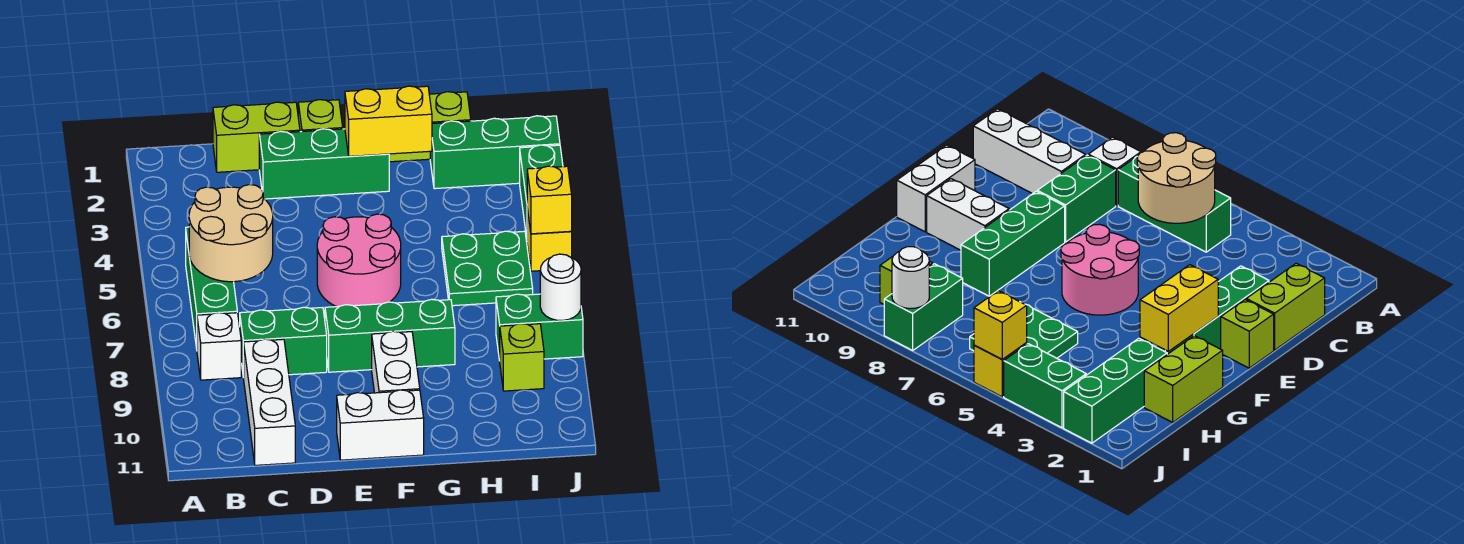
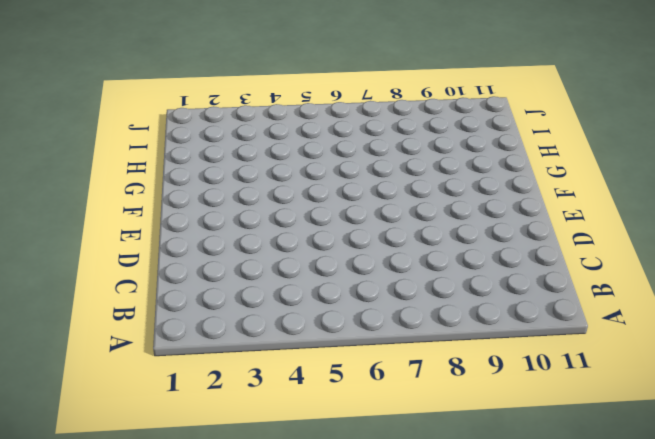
none -> green 1x3 brick [186,227,237,348]
none -> white 1x1 brick [197,313,241,380]
none -> lime 1x2 brick [213,102,300,172]

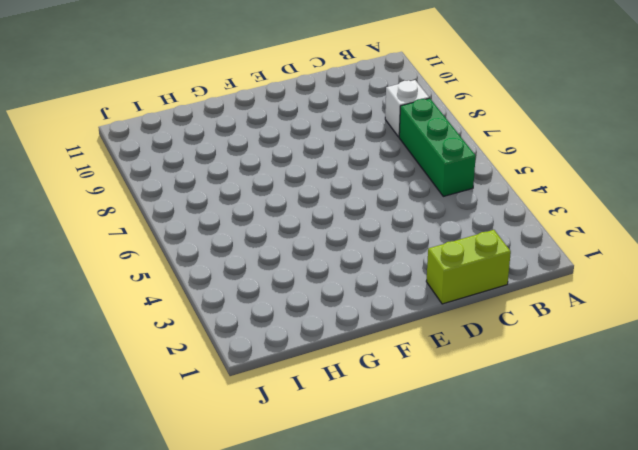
none -> green 1x2 brick [240,307,327,377]
none -> white 1x3 brick [244,339,295,465]
none -> green 1x3 brick [259,129,389,199]

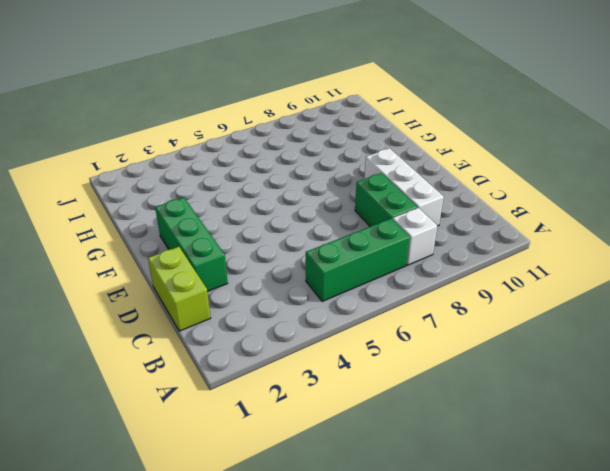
white 1x3 brick [364,148,444,226] -> white 1x3 brick turned to [244,339,295,465]
none -> lime 1x1 brick [298,100,343,132]
none -> pink 2x2 round brick [317,214,401,307]
none -> green 1x3 brick [325,299,455,372]

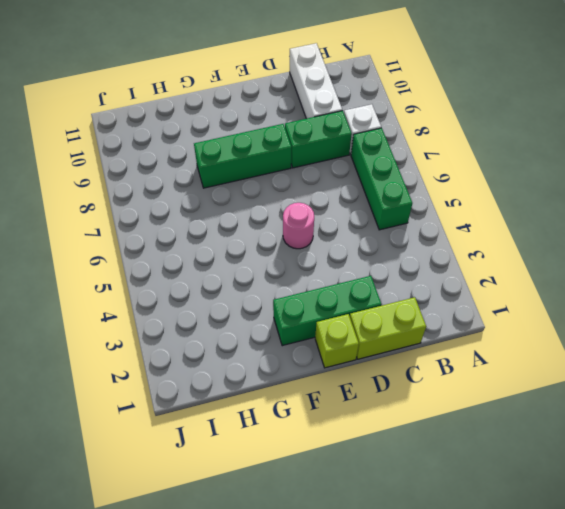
pink 1x1 round brick [283,203,314,249] -> pink 2x2 round brick [317,214,401,307]
none -> white 1x2 brick [337,390,424,460]
none -> white 1x2 brick [372,331,420,393]
none -> lime 1x2 brick [389,92,471,162]

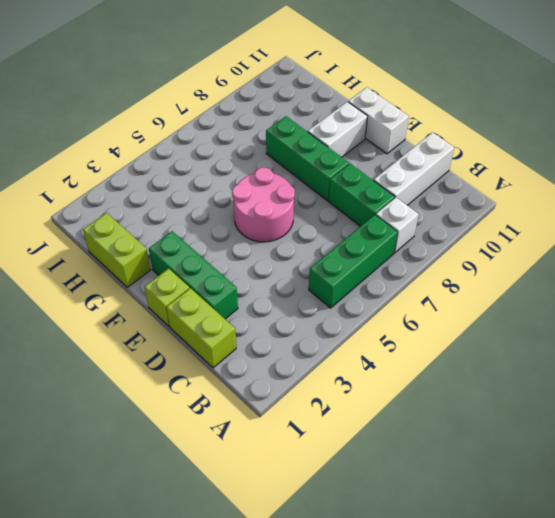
none -> green 1x3 brick [430,116,560,189]
none -> green 2x2 plate [442,231,533,306]
none -> green 1x2 brick [496,294,583,361]

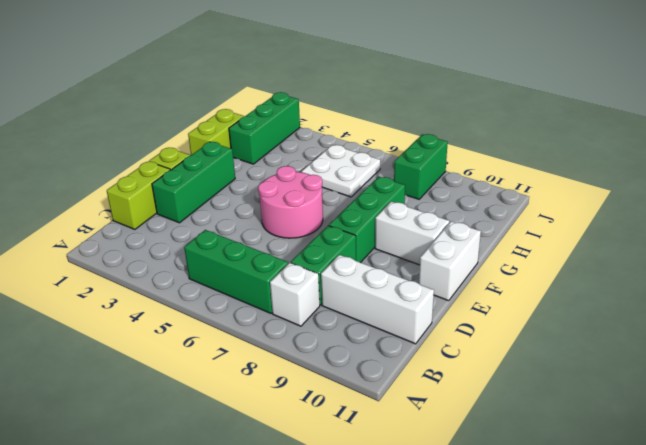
white 2x2 plate [302,145,380,197] -> green 2x2 plate [442,231,533,306]
none -> lime 1x1 brick [500,323,544,391]
none -> green 1x2 brick [520,145,563,238]
none -> yellow 1x1 brick [527,209,572,271]

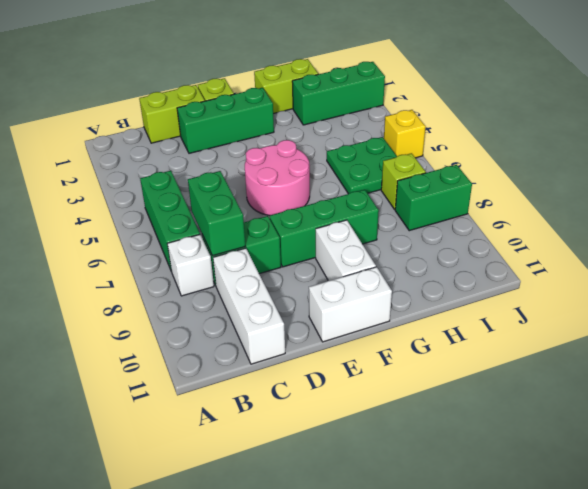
green 1x2 brick [188,171,245,256] -> green 1x2 brick moved to [520,145,563,238]
lime 1x1 brick [381,153,426,209] -> lime 1x1 brick moved to [500,323,544,391]
none -> tan 2x2 round brick [189,185,273,282]
none -> yellow 1x2 brick [345,86,432,156]
none -> yellow 1x1 brick [527,166,572,234]

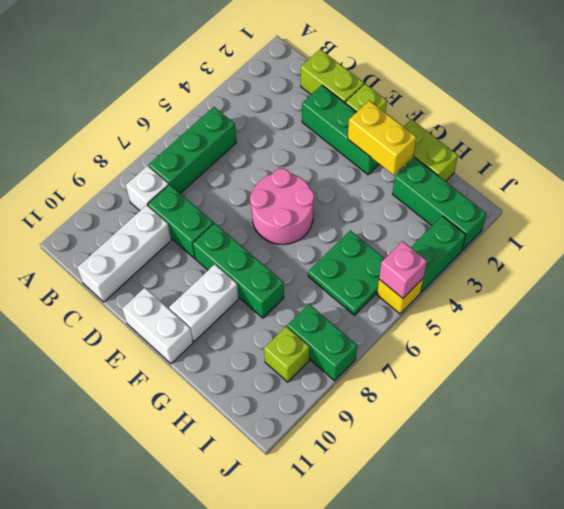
pink 1x1 brick [379,241,427,298] -> yellow 1x1 brick [527,166,572,234]
none -> tan 2x2 round brick [189,185,273,282]
none -> white 1x1 round brick [540,254,581,321]

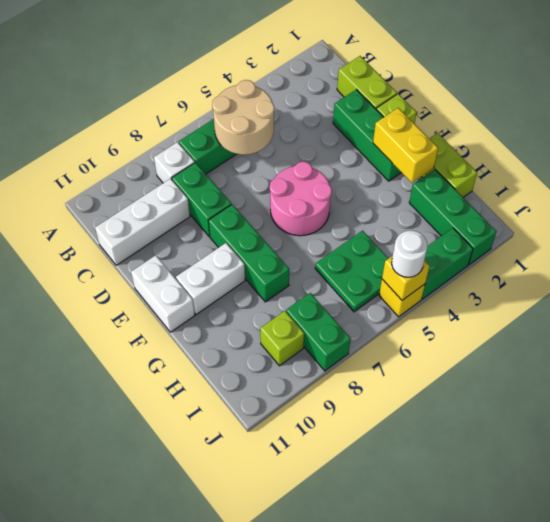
white 1x1 round brick [392,231,428,277] -> white 1x1 round brick moved to [540,254,581,321]

